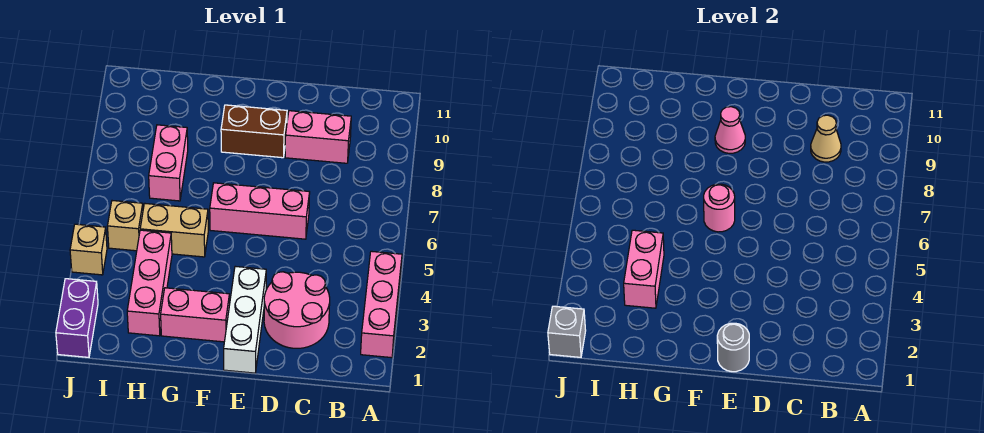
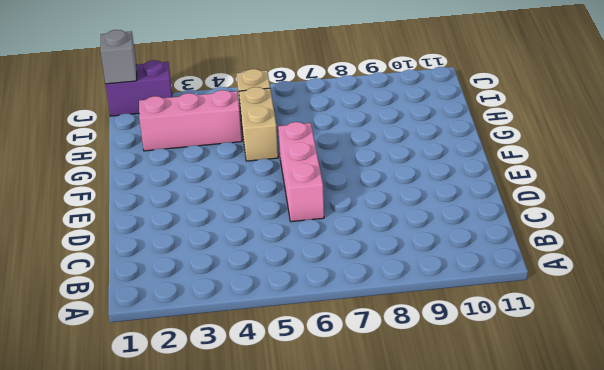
none -> pink 1x3 brick [361,251,402,358]
none -> pink 2x2 round brick [264,272,330,348]
none -> pink 1x2 brick [285,111,351,163]

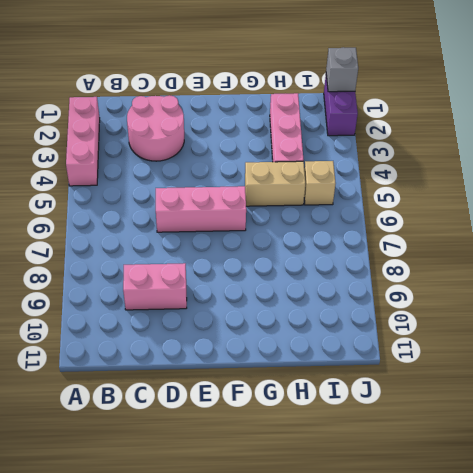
none -> white 1x3 brick [224,266,266,373]
none -> brown 1x2 brick [221,105,287,158]
none -> pink 1x2 brick [161,288,230,342]

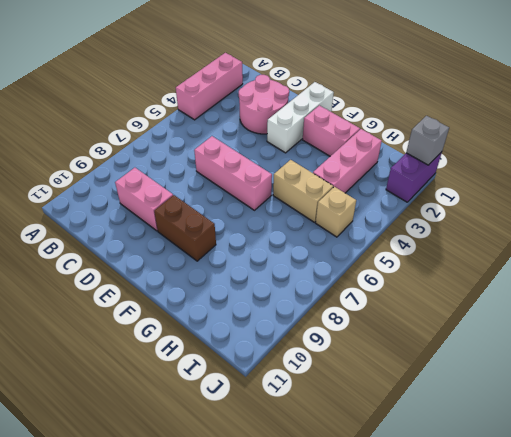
none -> pink 1x2 brick [149,125,188,201]
none -> tan 1x1 brick [70,224,107,275]
none -> tan 1x1 cone [811,115,841,162]

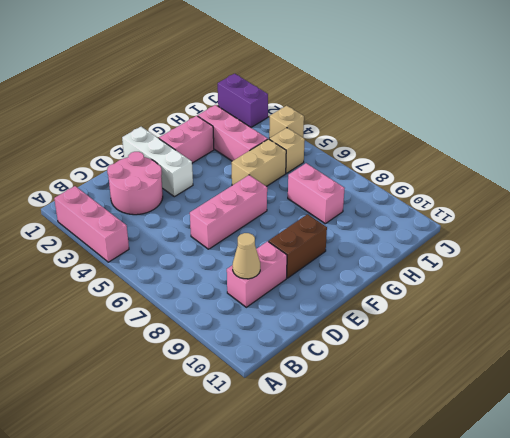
none -> grey 1x1 round brick [717,323,749,372]
none -> pink 1x1 round brick [704,184,735,232]
none -> pink 1x1 cone [715,107,745,153]

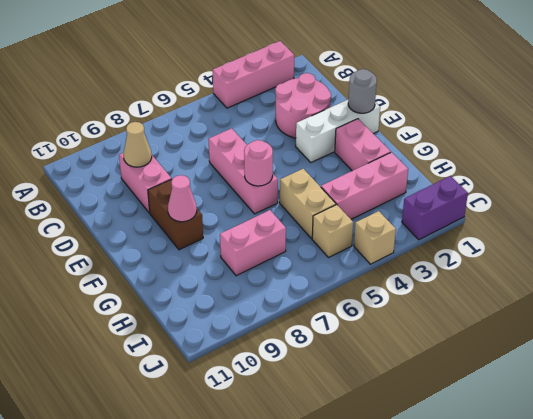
none -> pink 1x2 brick [624,230,664,308]
none -> grey 1x1 brick [548,306,586,357]

